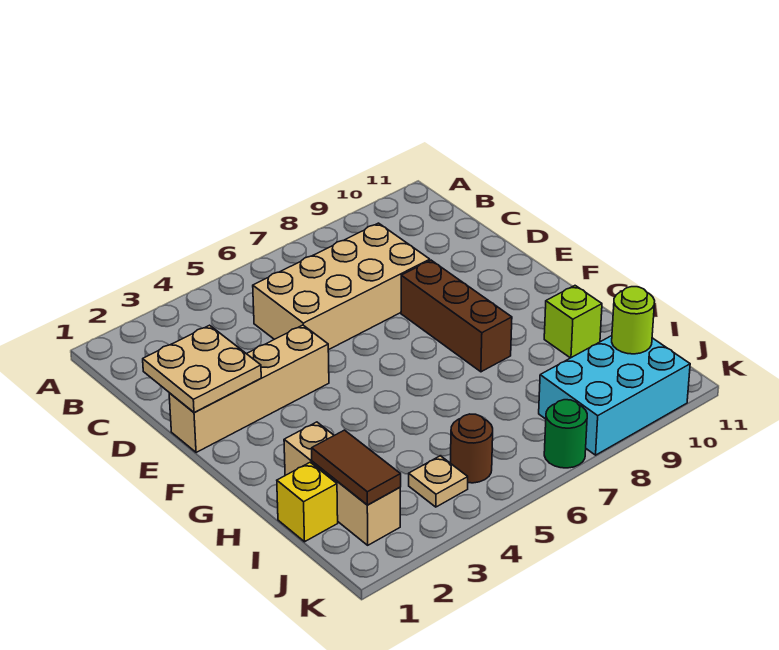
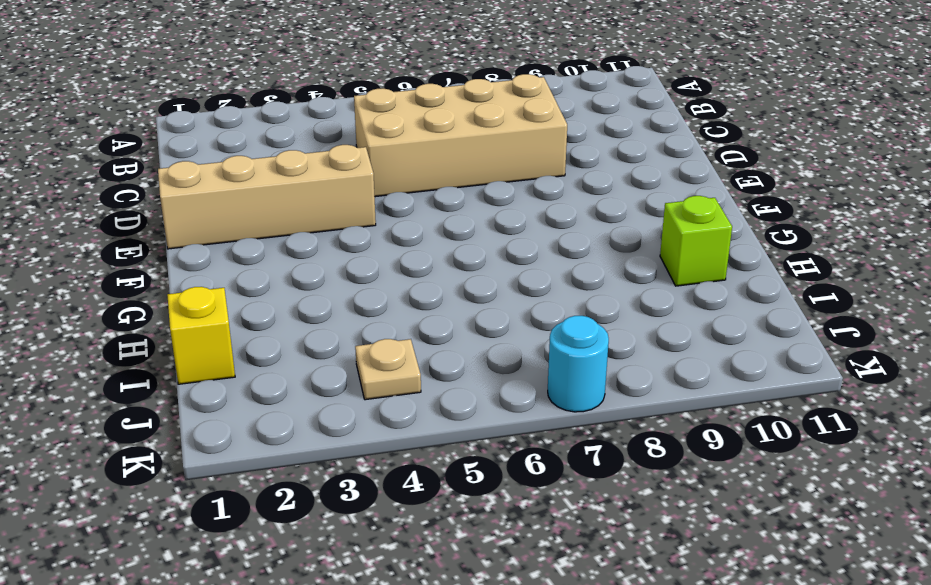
cyan 1x1 round brick [548,316,609,412] -> green 1x1 round brick [544,400,587,468]
none -> brown 1x3 brick [401,260,512,372]
none -> tan 1x3 brick [284,422,400,545]
none -> brown 1x1 round brick [451,414,493,483]

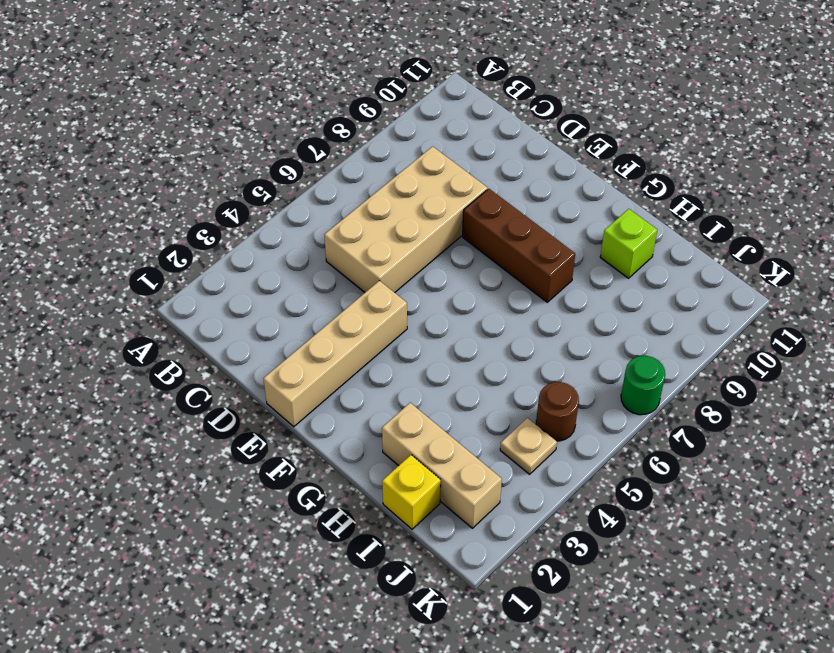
none -> cyan 2x3 brick [539,336,690,455]
none -> tan 2x2 plate [143,325,261,412]
none -> brown 1x2 tile [312,430,401,505]

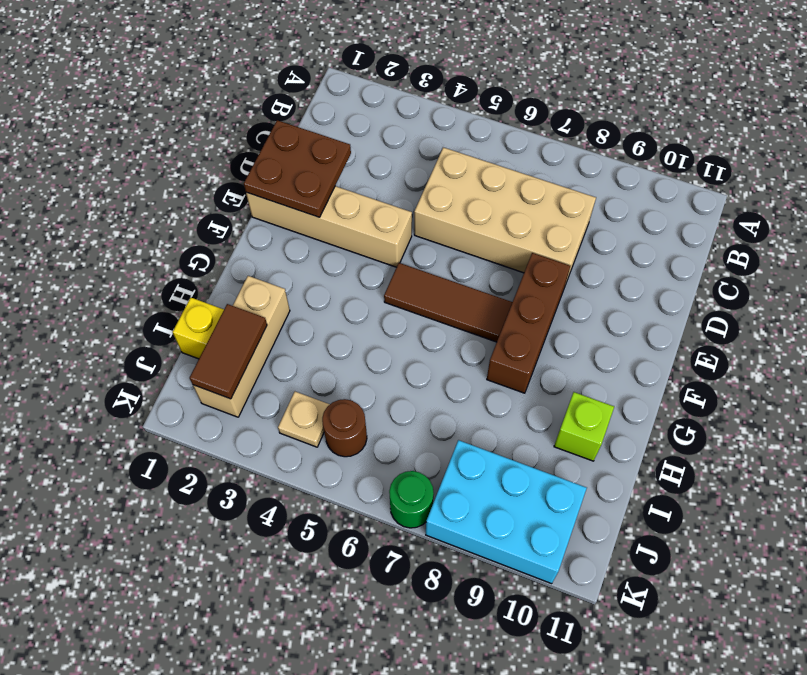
brown 2x2 plate [244,120,351,217] -> tan 2x2 plate [143,325,261,412]
brown 1x3 tile [384,263,512,342] -> none
none -> lime 1x1 round brick [612,287,655,354]

